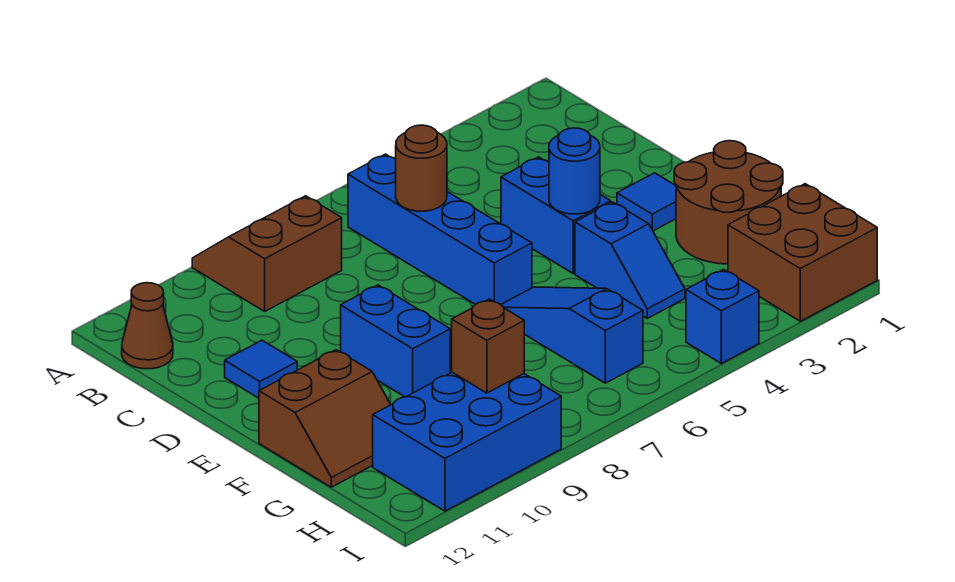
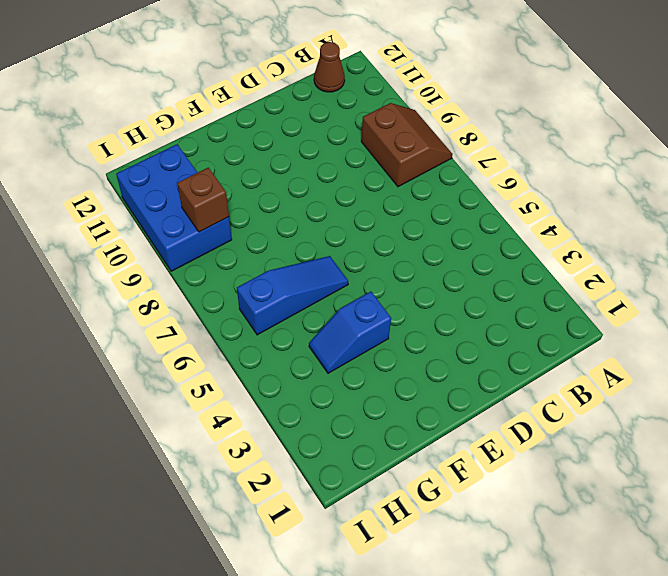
none -> blue 1x4 brick [348,154,532,305]
none -> blue 1x2 brick [501,157,611,273]
none -> blue 1x1 tile [225,340,297,398]

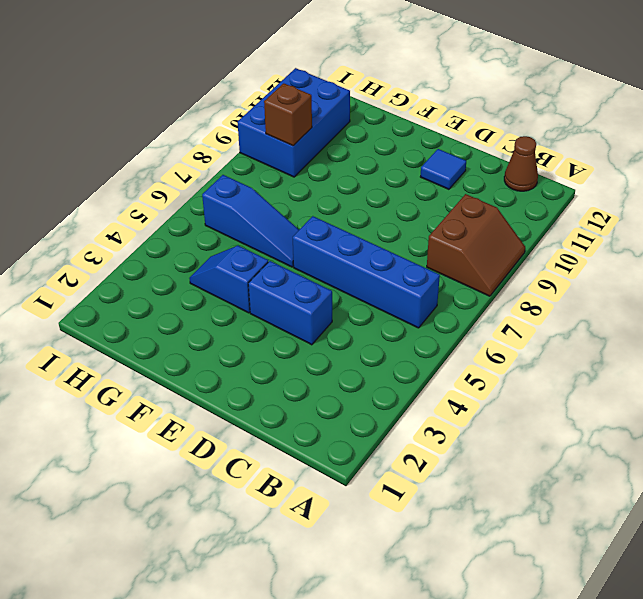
none -> blue 1x1 tile [617,173,676,231]
none -> blue 1x2 brick [341,285,450,397]
none -> brown 2x2 round brick [674,141,783,264]

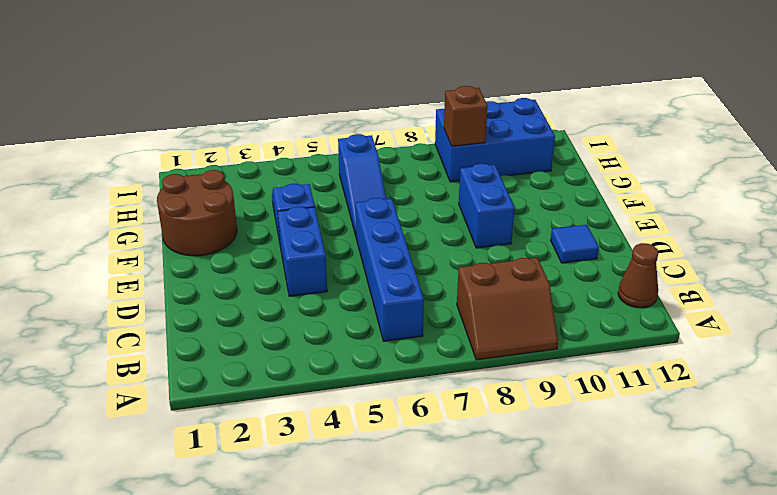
none -> blue 1x1 tile [617,173,676,231]
none -> brown 2x2 slope [259,350,391,487]
none -> brown 2x2 brick [728,184,877,321]

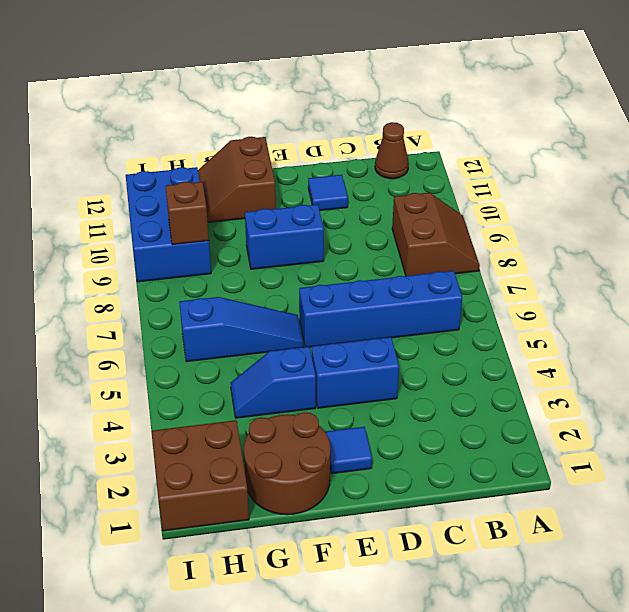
none -> blue 1x1 brick [686,269,759,363]
none -> brown 1x1 round brick [396,125,447,211]
none -> blue 1x1 round brick [549,128,600,214]

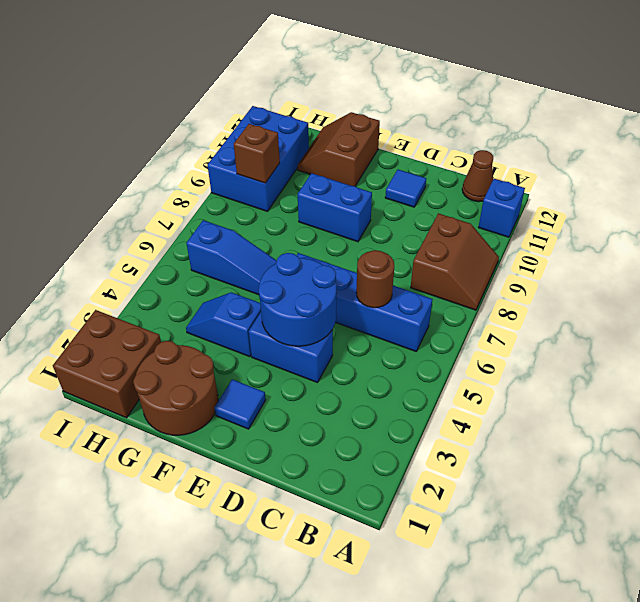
blue 1x1 brick [478,179,525,237] -> blue 1x1 brick moved to [686,269,759,363]
blue 2x2 round brick [258,253,336,346] -> blue 1x1 round brick [549,128,600,214]

